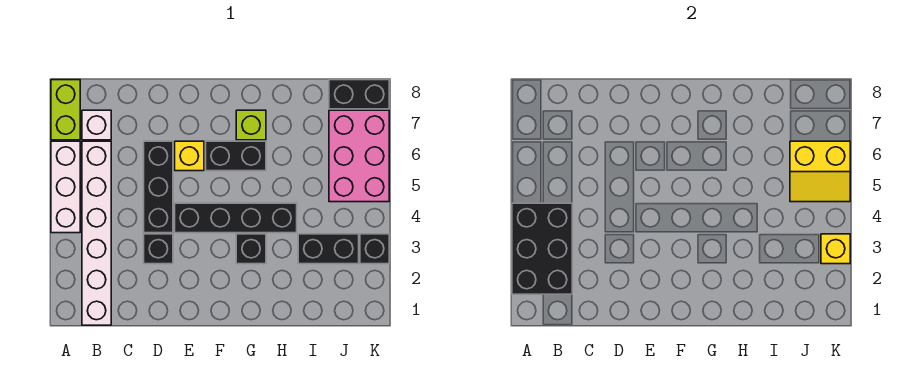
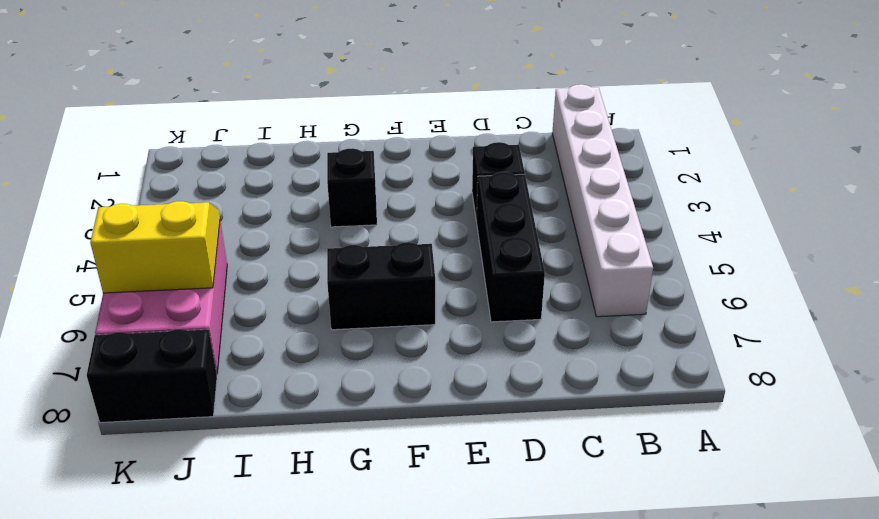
none -> white 1x3 brick [51,141,80,233]
none -> lime 1x2 brick [51,80,80,140]
none -> white 1x1 brick [82,110,111,140]

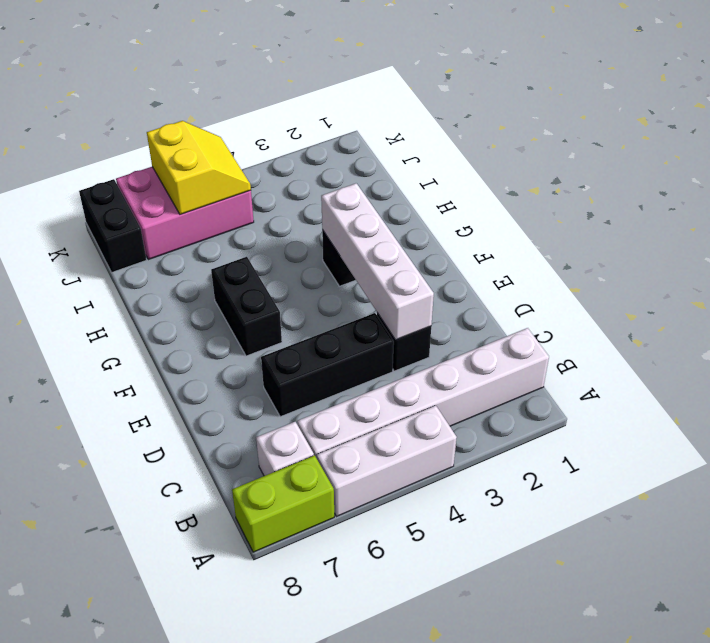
white 1x4 brick [321,183,434,340] -> none
none -> black 1x4 brick [175,203,297,233]
none -> yellow 1x1 brick [175,141,204,171]
none -> lime 1x1 brick [236,110,266,140]

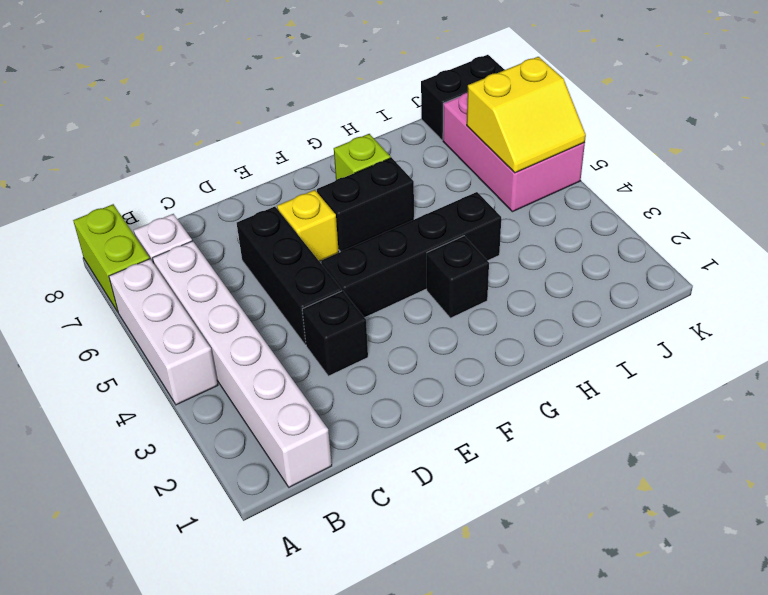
none -> black 1x2 brick [298,234,359,264]
none -> black 1x1 brick [360,234,389,264]
none -> black 2x3 brick [512,203,572,294]

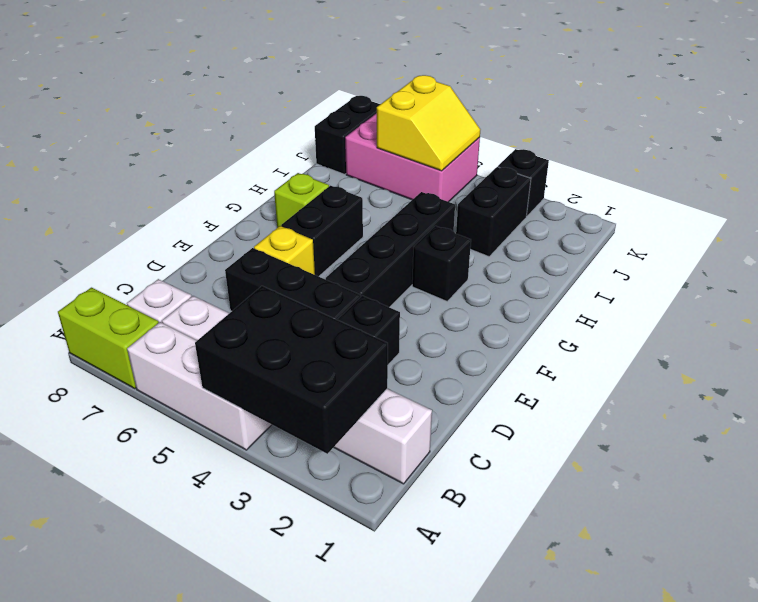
none -> yellow 1x1 brick [821,234,850,264]

